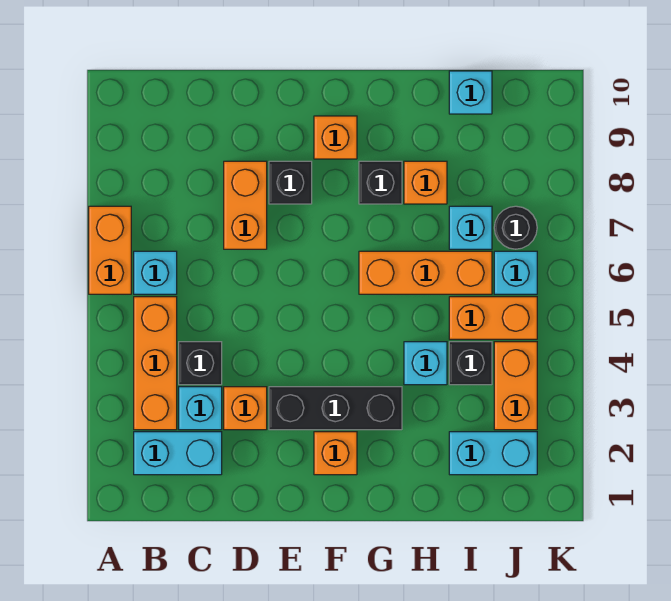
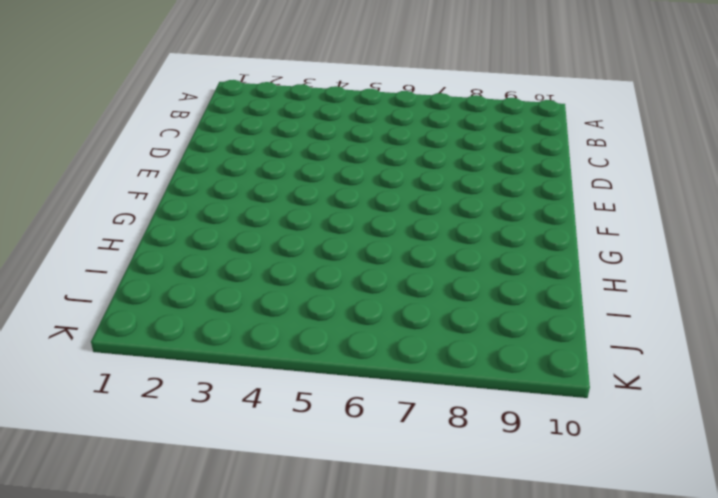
none -> orange 1x2 brick [89,206,131,294]
none -> cyan 1x2 brick [134,432,222,475]
none -> orange 1x3 brick [134,297,177,430]

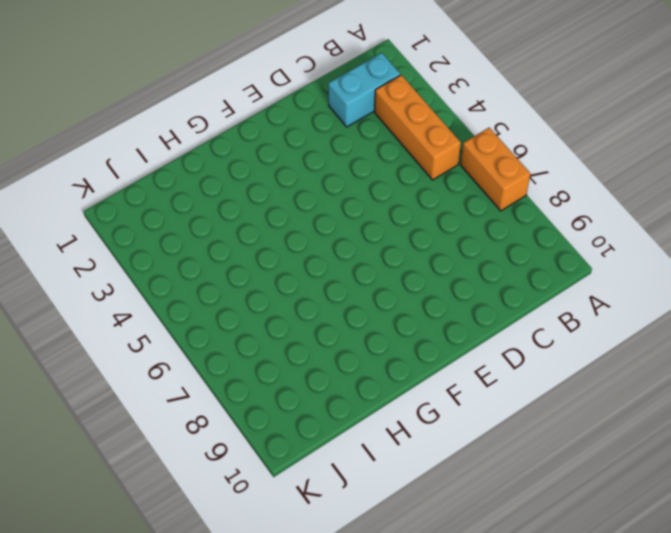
none -> cyan 1x1 brick [134,251,177,294]
none -> cyan 1x1 brick [179,387,222,430]
none -> black 1x1 brick [179,342,222,385]

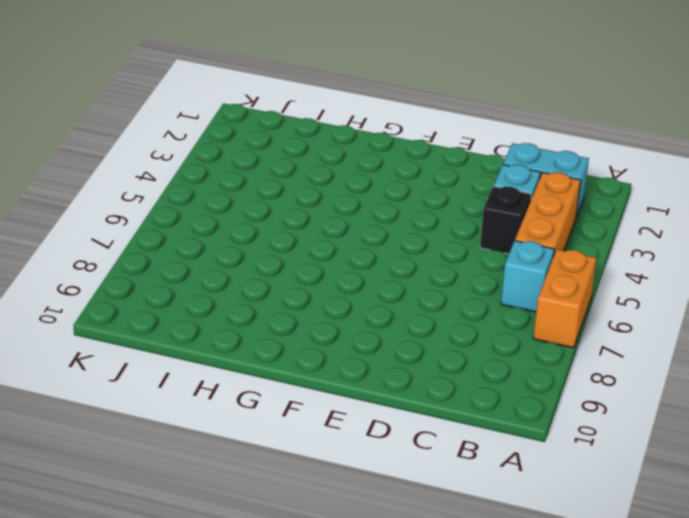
none -> orange 1x1 brick [224,387,267,430]
none -> orange 1x2 brick [224,161,267,249]
none -> black 1x3 brick [269,387,402,430]

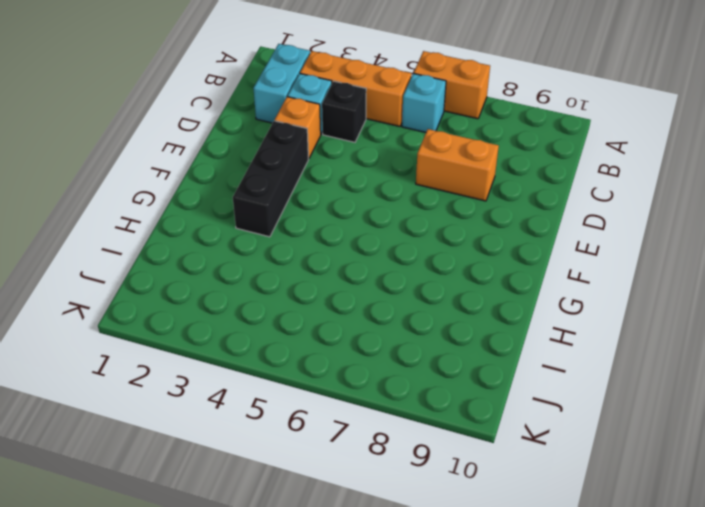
none -> black 1x1 brick [269,161,312,204]
none -> orange 1x1 brick [314,432,357,475]
none -> orange 1x1 brick [314,116,357,159]

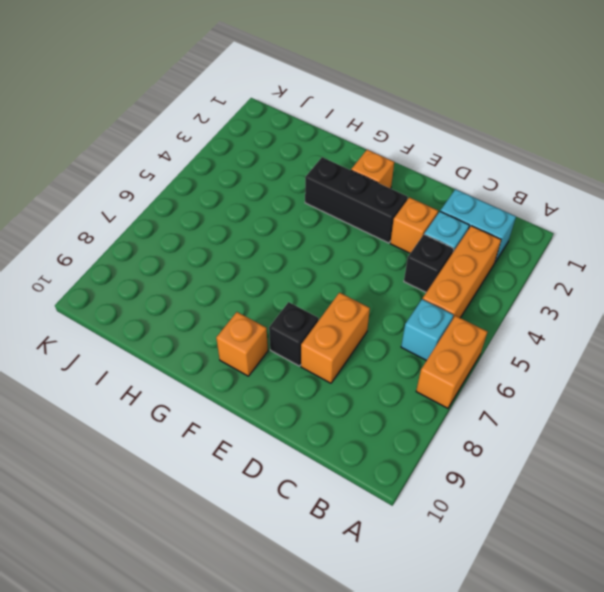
none -> orange 1x3 brick [359,251,492,294]
none -> black 1x1 brick [359,161,402,204]
none -> cyan 1x1 brick [404,342,447,385]

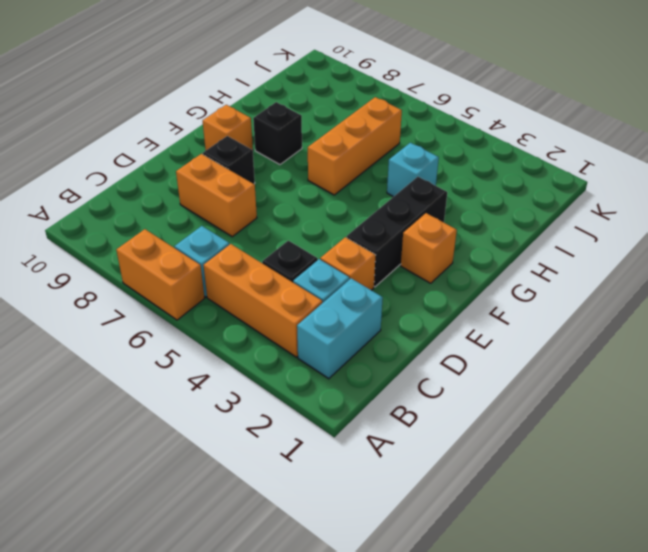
none -> orange 1x1 brick [404,161,447,204]
none -> cyan 1x2 brick [449,432,537,475]
none -> black 1x1 brick [449,342,492,385]

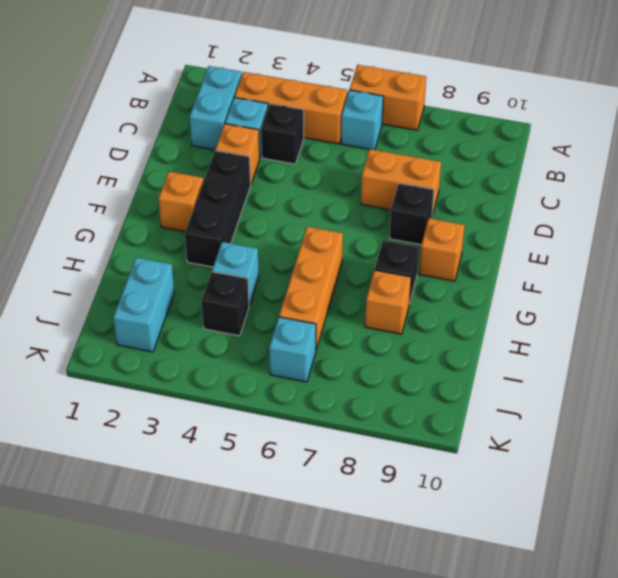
none -> orange 1x2 brick [449,297,537,339]
none -> cyan 1x1 brick [449,206,492,249]
none -> cyan 1x1 brick [449,71,492,114]

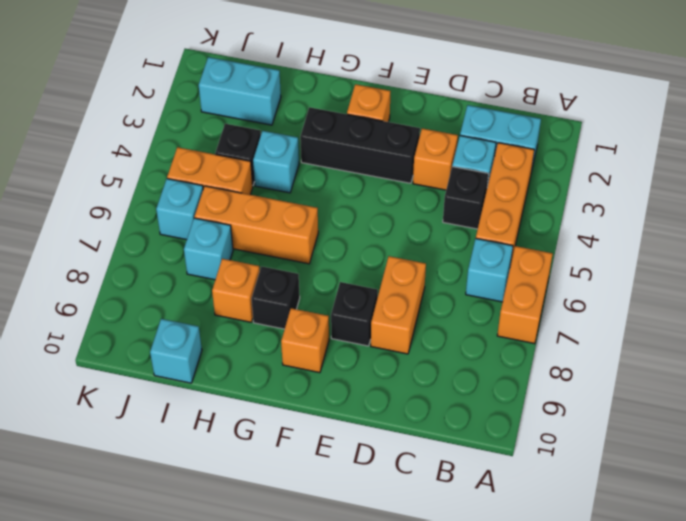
none -> orange 1x2 brick [494,342,537,430]
none -> black 1x1 round brick [494,206,537,249]

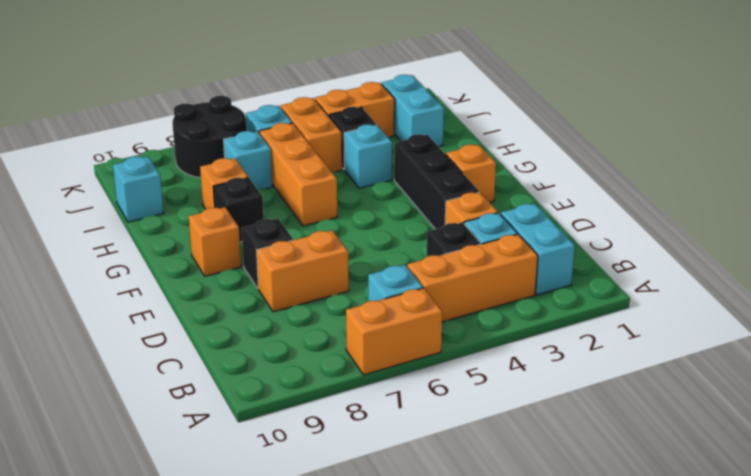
black 2x2 round brick [173,96,247,178] -> black 1x1 round brick [494,206,537,249]

